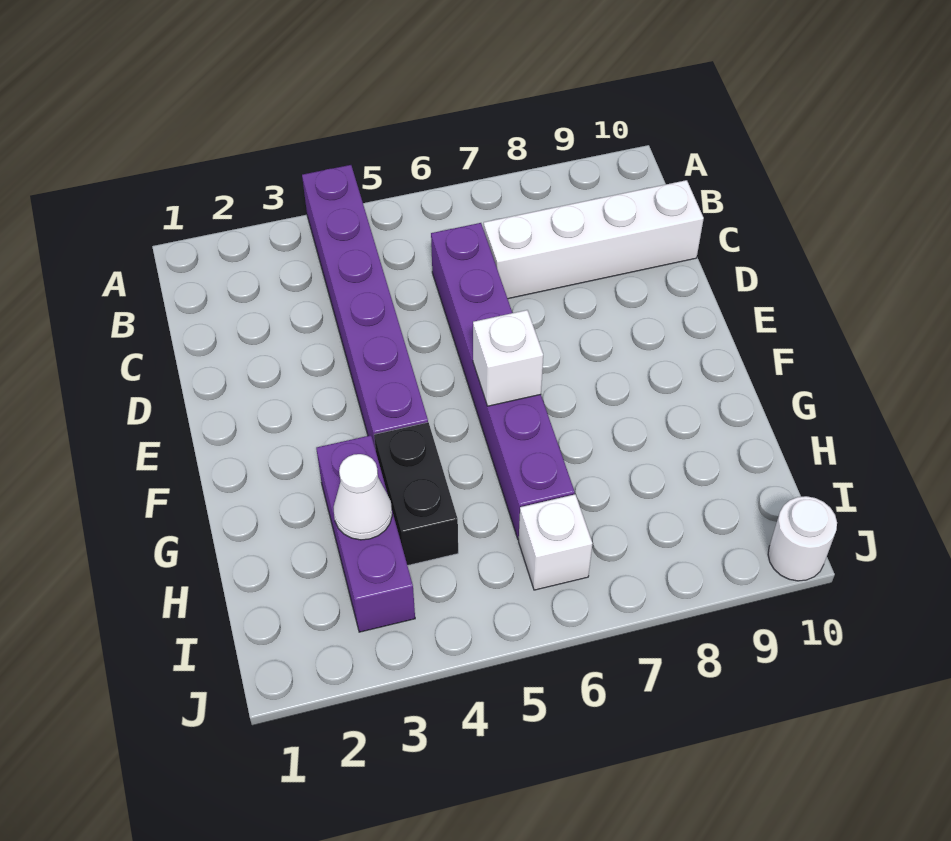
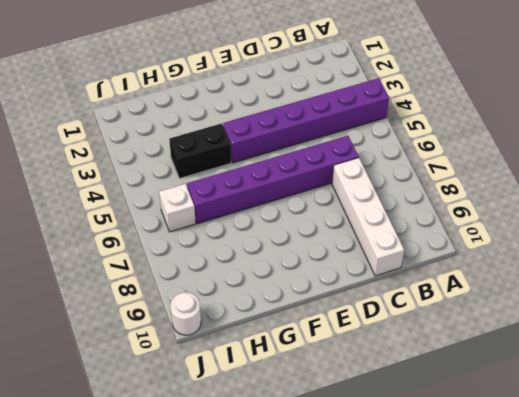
none -> purple 1x3 brick [316,435,415,632]
none -> white 1x1 brick [473,310,543,406]

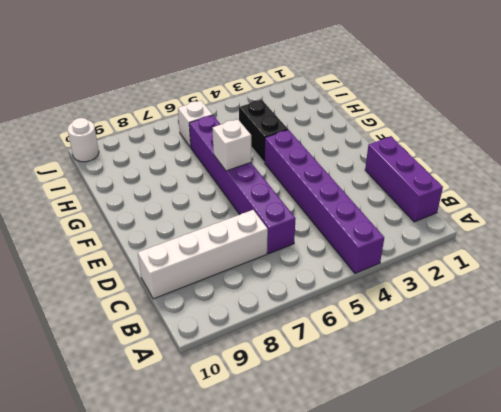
purple 1x3 brick [365,137,443,222] -> purple 1x3 brick moved to [316,435,415,632]
none -> white 1x1 cone [334,454,392,540]

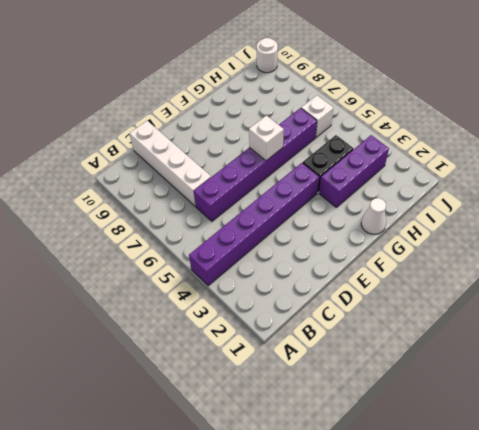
white 1x1 cone [361,198,386,234] -> white 1x1 cone moved to [334,454,392,540]

